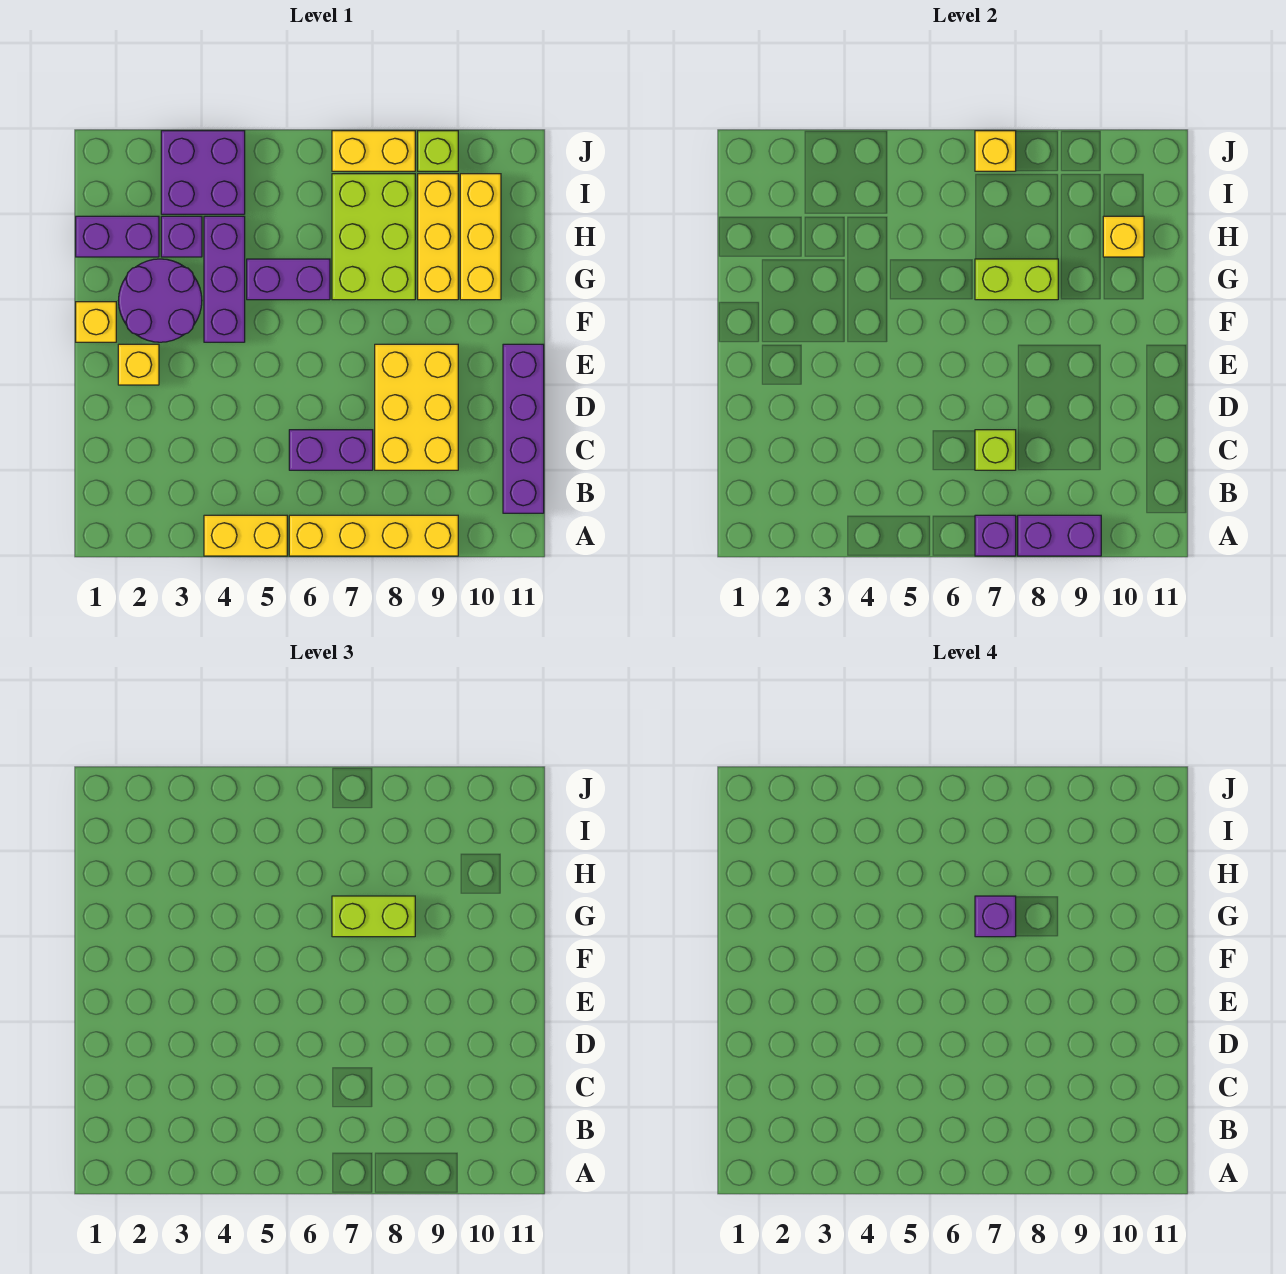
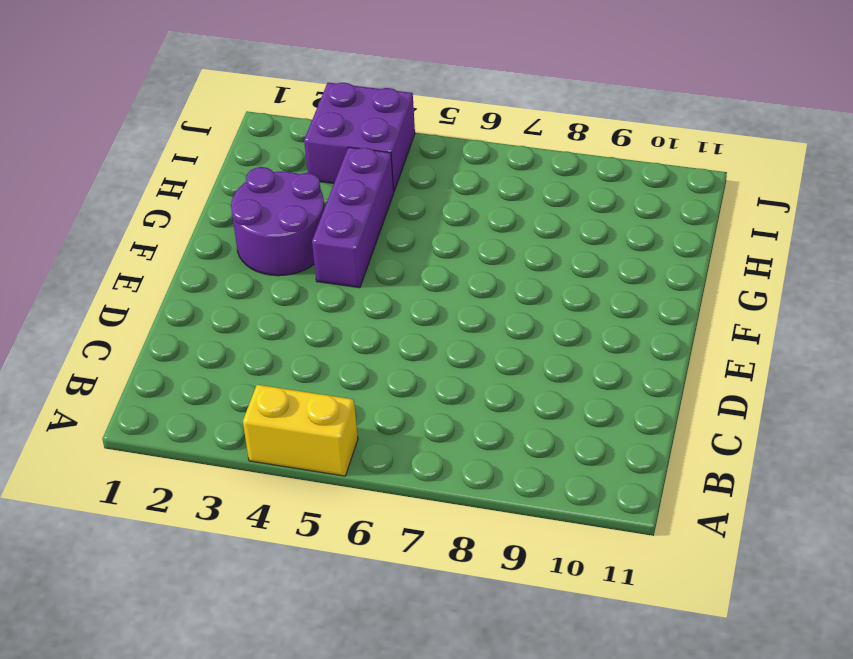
none -> yellow 1x4 brick [289,515,458,556]
none -> purple 1x4 brick [503,344,544,513]
none -> purple 1x2 brick [289,430,373,470]

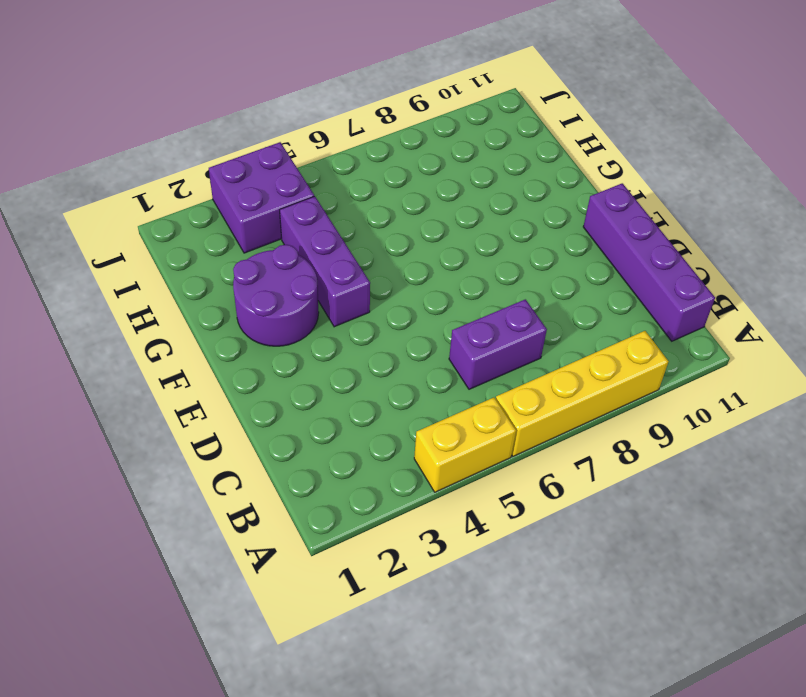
none -> yellow 2x3 brick [375,344,458,470]
none -> yellow 1x1 brick [118,344,159,385]
none -> yellow 1x1 brick [76,302,116,342]

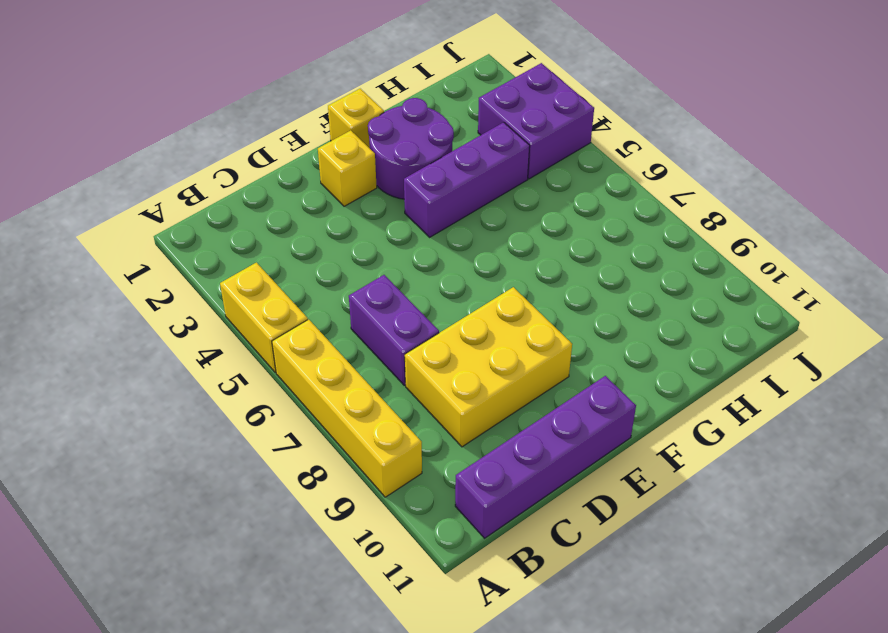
none -> purple 1x2 brick [247,259,330,300]
none -> lime 2x3 brick [332,174,415,300]
none -> yellow 1x3 brick [418,174,458,300]

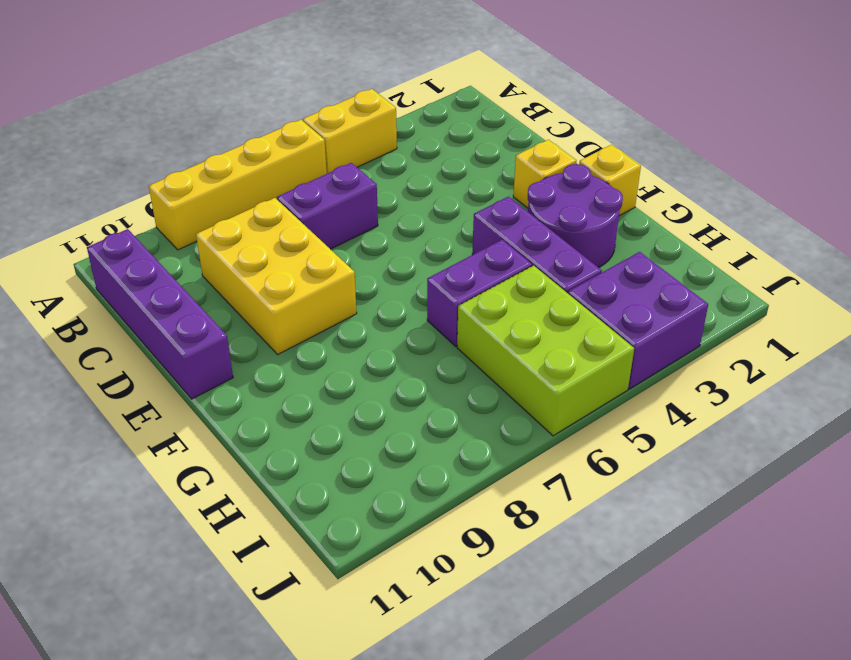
lime 2x3 brick [457,266,634,436] -> lime 2x3 brick moved to [332,174,415,300]
none -> yellow 1x3 brick [418,174,458,300]
none -> yellow 1x3 brick [460,174,501,300]
none -> purple 1x2 brick [76,216,159,257]

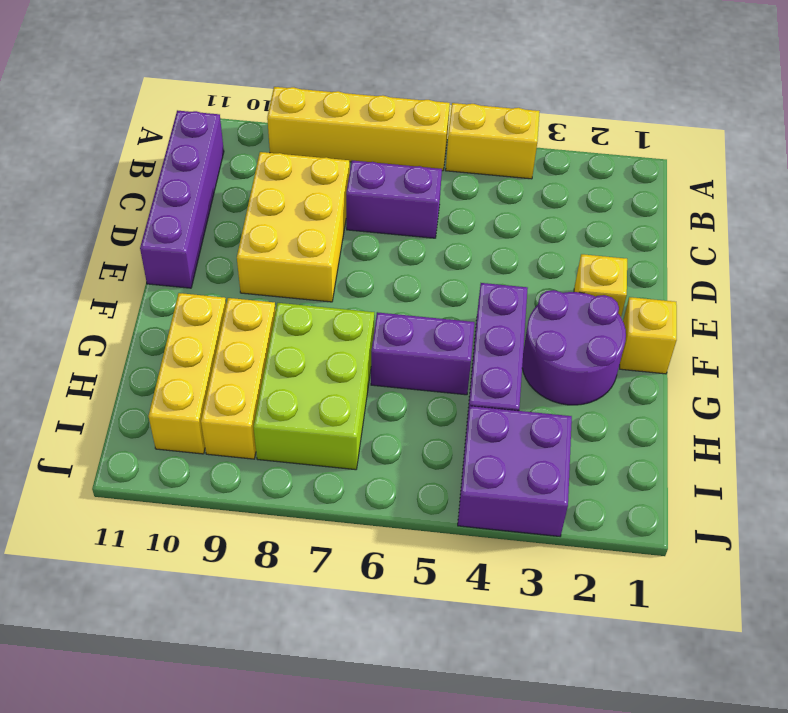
none -> purple 1x2 brick [76,216,159,257]
none -> purple 1x1 brick [161,216,202,257]
none -> yellow 1x2 brick [332,131,415,171]

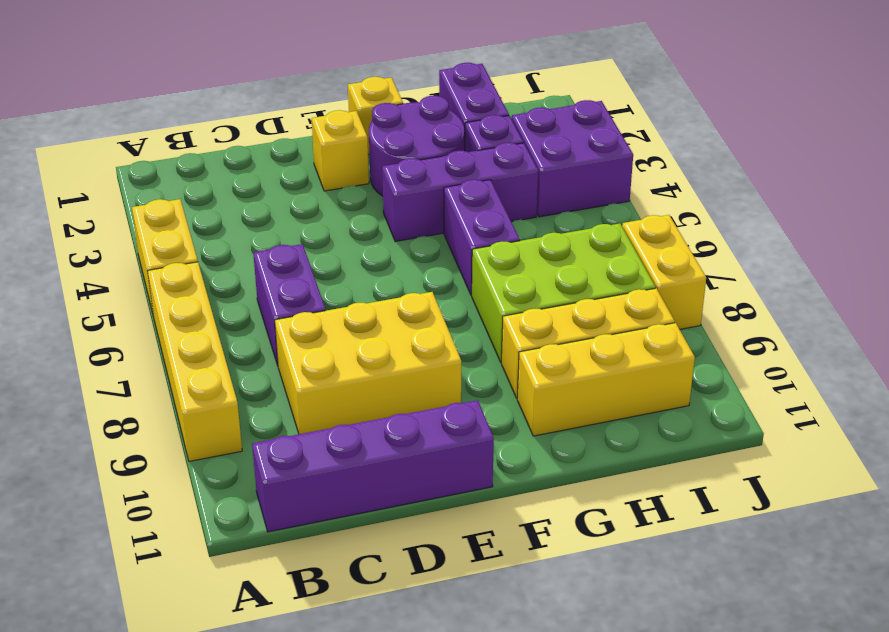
none -> lime 1x1 brick [418,131,458,171]
none -> purple 1x1 brick [975,515,1016,556]
none -> purple 1x2 brick [1018,515,1101,556]

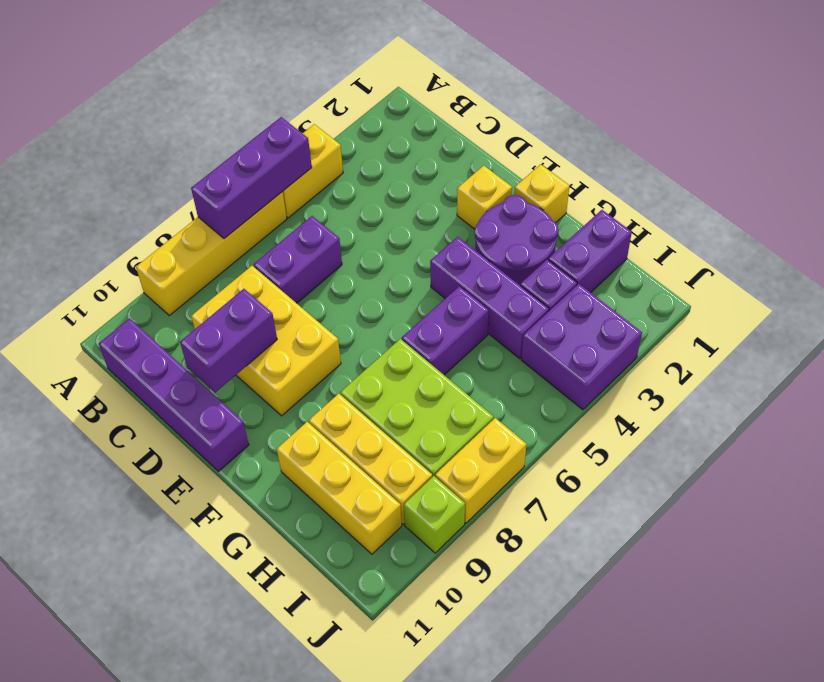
purple 1x3 brick [191,117,312,239] -> purple 1x1 brick [975,515,1016,556]
purple 1x2 brick [180,289,277,393] -> purple 1x2 brick moved to [1018,515,1101,556]
none -> lime 1x1 brick [975,430,1016,470]
none -> lime 1x2 brick [975,259,1058,300]
none -> yellow 1x1 brick [1103,216,1144,257]

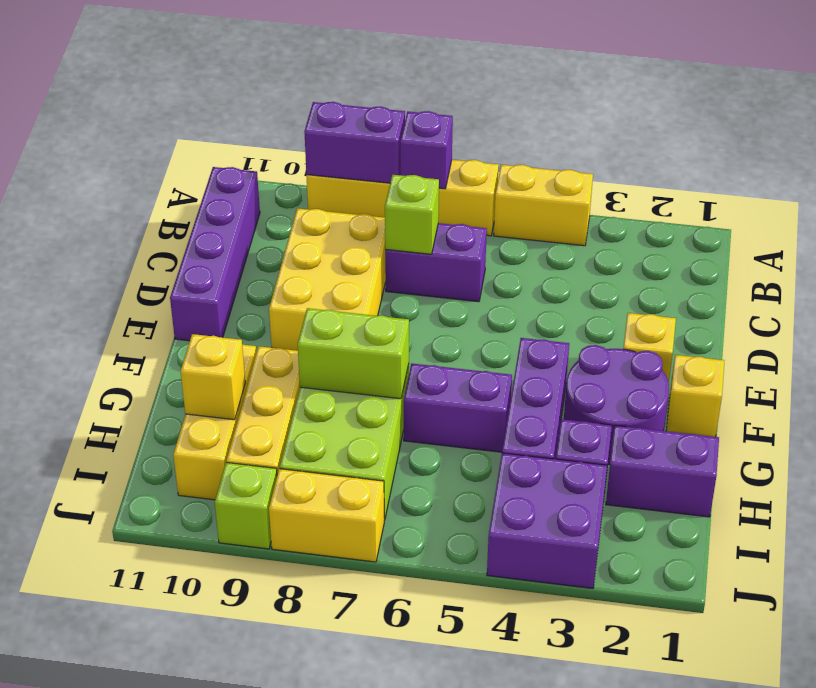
none -> yellow 1x1 brick [975,131,1016,171]
none -> lime 1x2 brick [332,896,415,937]
none -> purple 1x1 brick [975,896,1016,937]

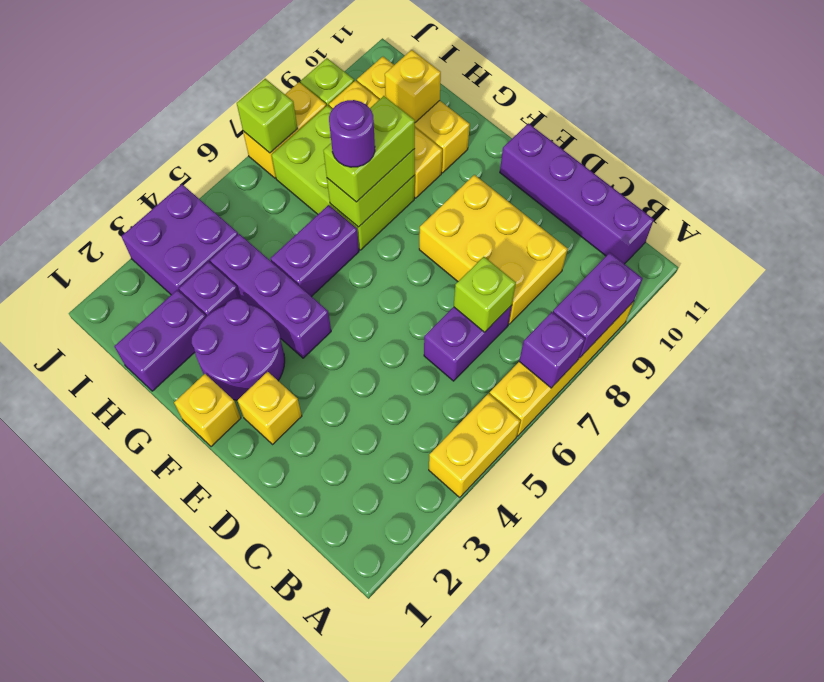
purple 1x1 round brick [329,100,375,167] -> purple 1x1 brick [975,896,1016,937]
lime 1x1 brick [237,79,298,153] -> yellow 1x1 brick [975,131,1016,171]

